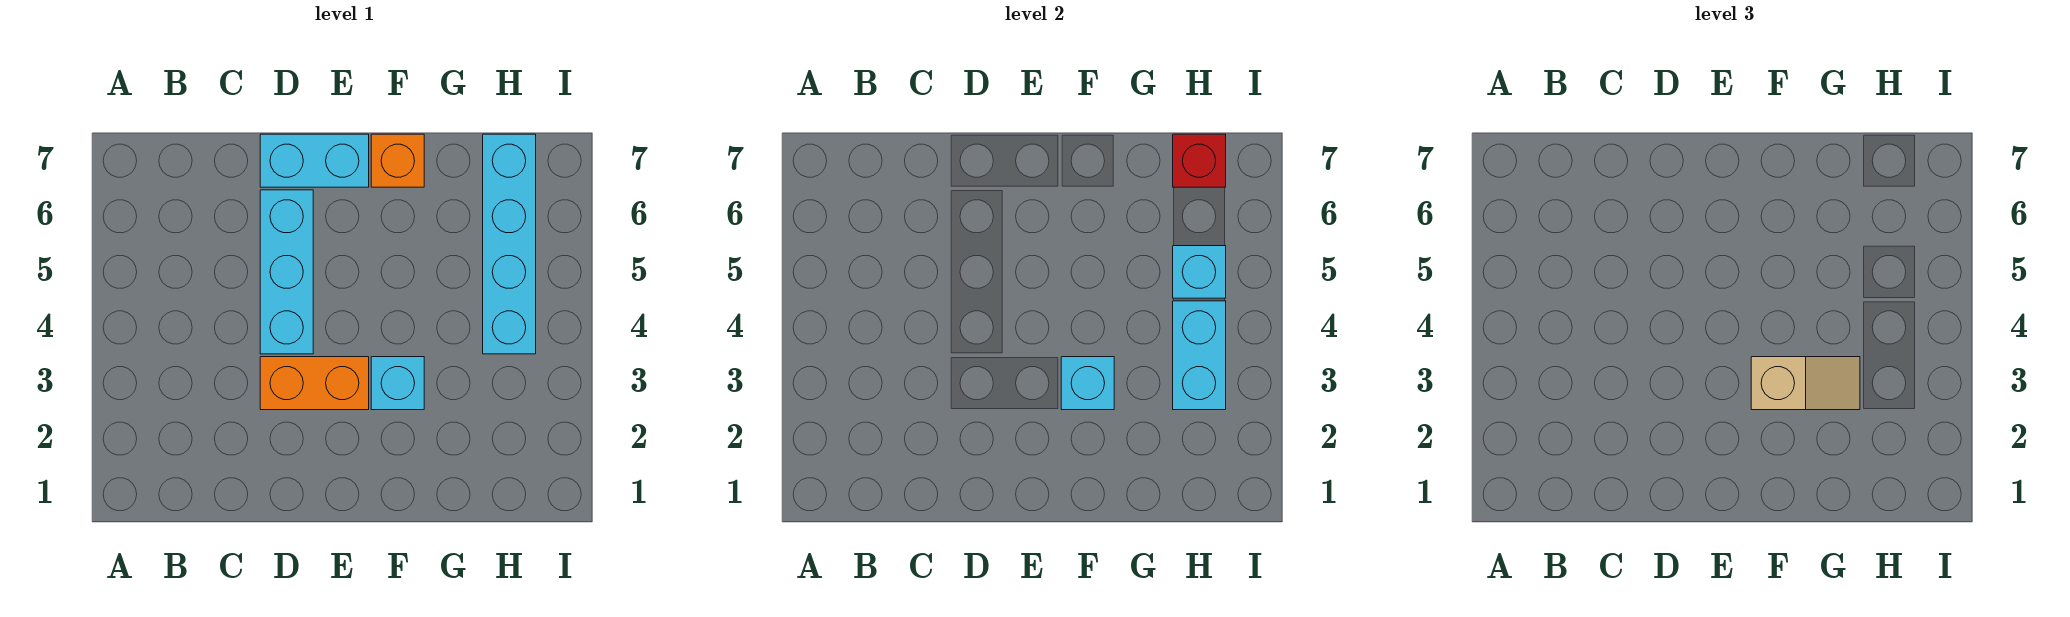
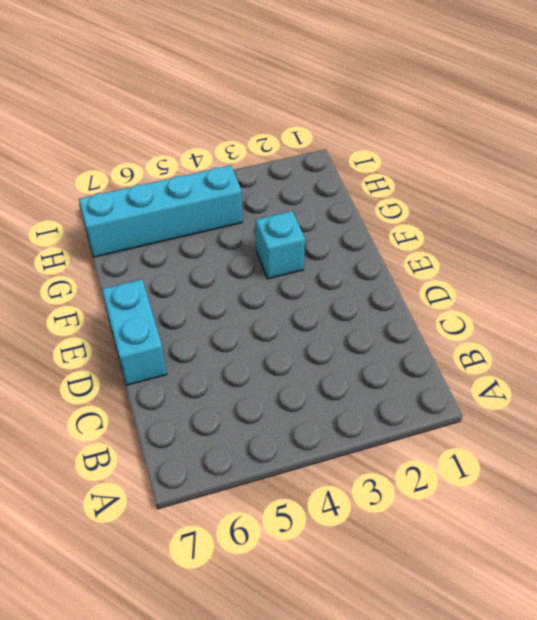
none -> orange 1x2 brick [260,357,369,410]
none -> cyan 1x3 brick [260,190,313,354]

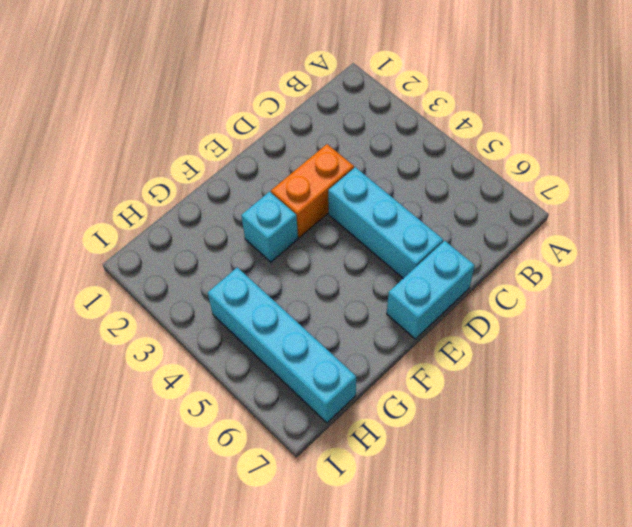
none -> orange 1x1 brick [371,134,424,187]
none -> cyan 1x1 brick [1061,357,1114,410]

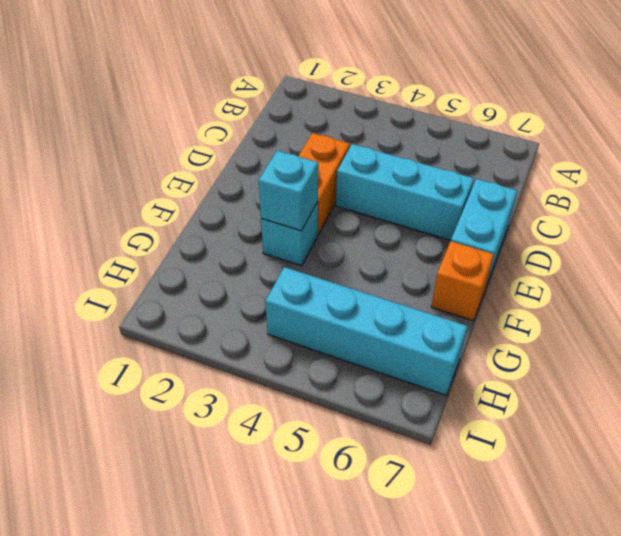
none -> cyan 1x2 brick [1173,301,1226,410]
none -> cyan 1x1 brick [1173,246,1226,298]

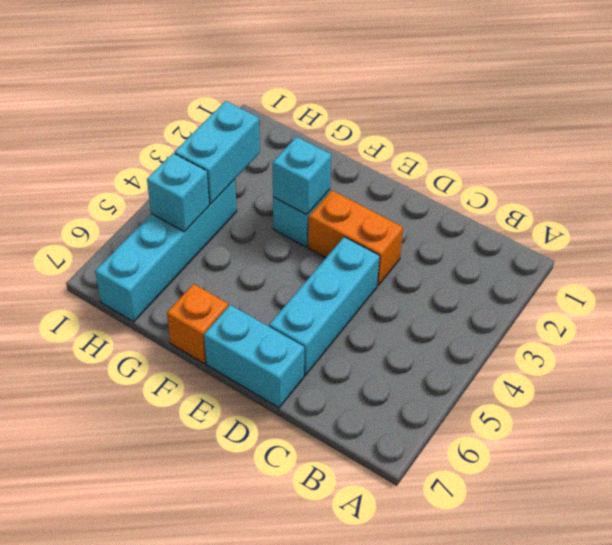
none -> red 1x1 brick [1173,134,1226,187]
none -> tan 1x2 slope [1751,357,1860,410]

